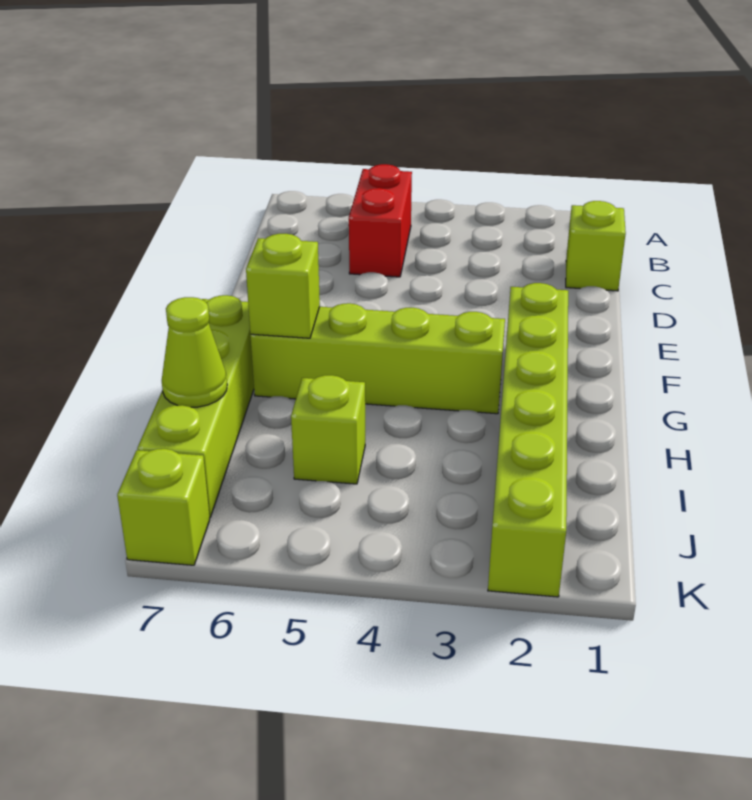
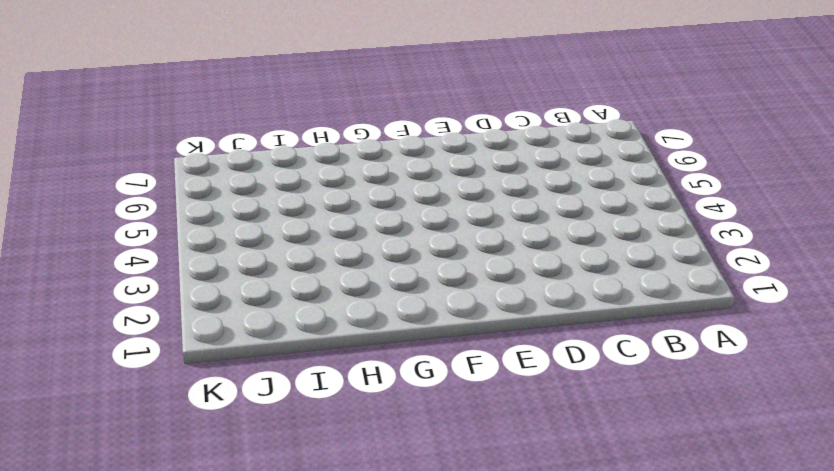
none -> red 1x2 brick [349,164,412,277]
none -> lime 1x1 brick [566,201,626,291]

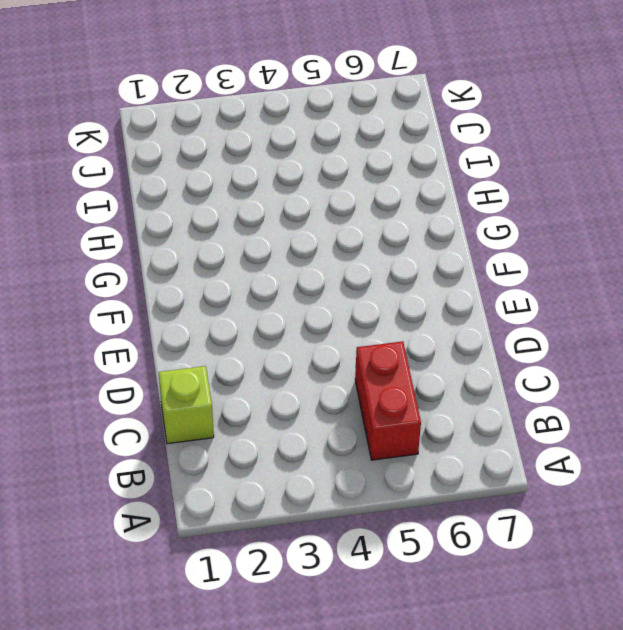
none -> lime 1x6 brick [488,283,568,597]
none -> lime 1x4 brick [250,303,505,414]

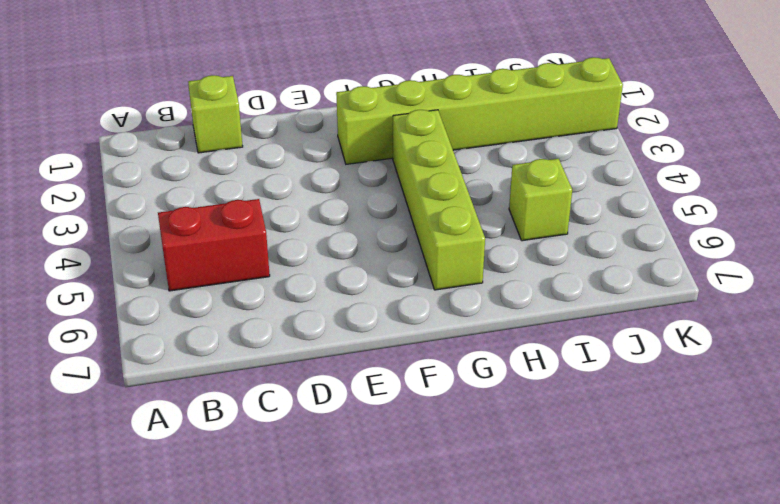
none -> lime 1x4 brick [137,295,254,517]
none -> lime 1x1 brick [117,449,210,565]

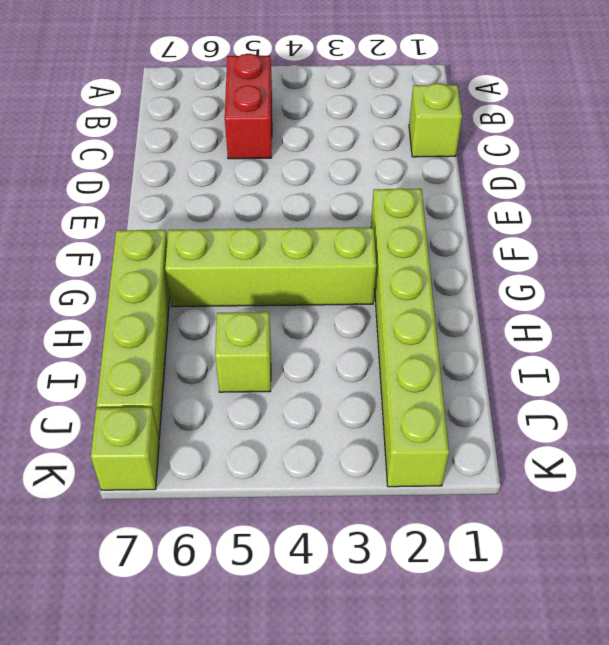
none -> lime 1x1 brick [246,234,320,338]
none -> lime 1x1 cone [162,297,227,407]

